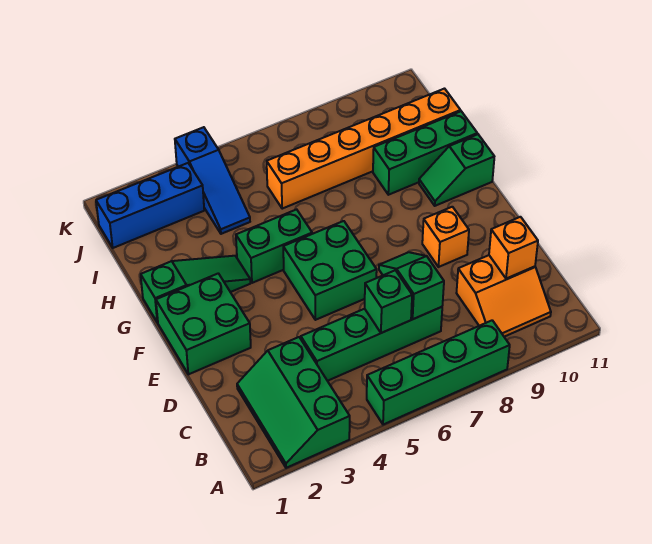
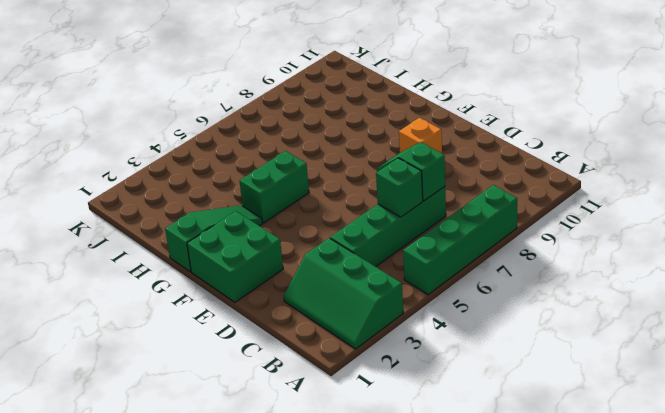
none -> orange 2x2 slope [457,255,551,337]
none -> green 2x2 brick [283,221,377,320]
none -> green 1x2 slope [419,134,494,206]

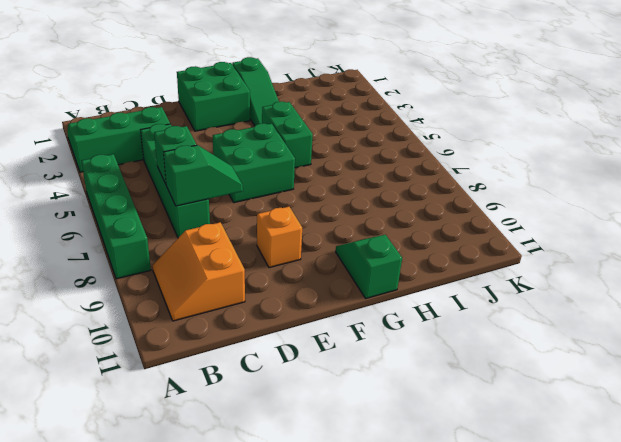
none -> green 1x3 brick [373,111,477,195]
none -> blue 1x3 slope [175,127,250,234]
none -> orange 1x6 brick [267,89,460,209]

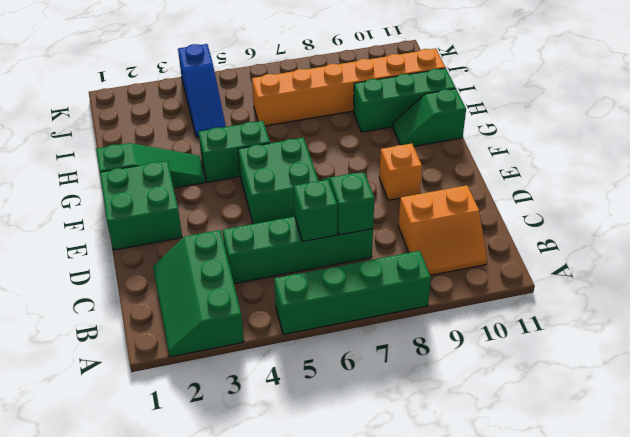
none -> blue 1x3 brick [96,163,204,248]
none -> orange 1x1 brick [489,217,538,279]

